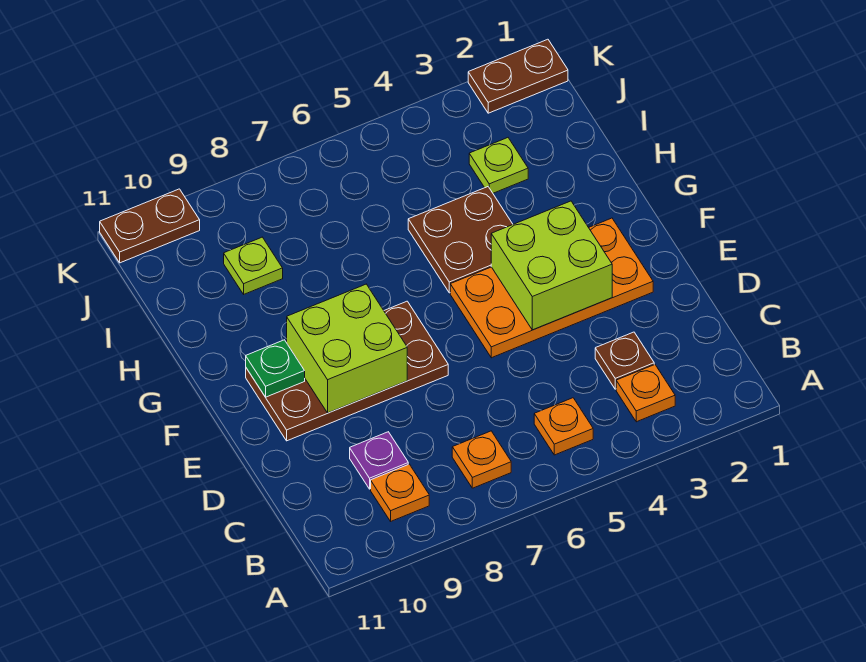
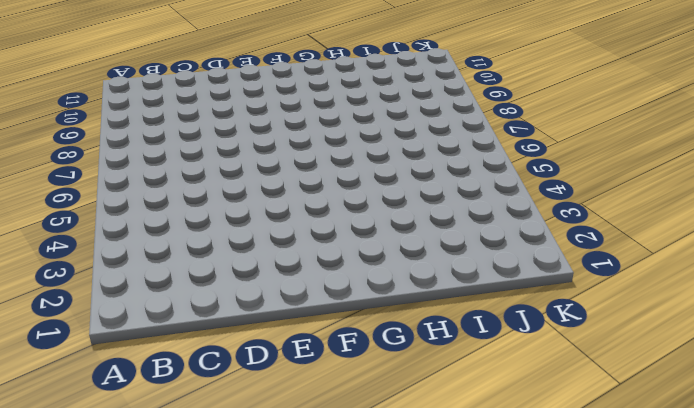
none -> orange 1x1 plate [616,364,675,422]
none -> orange 1x1 plate [534,398,593,455]
none -> orange 1x1 plate [452,431,511,488]

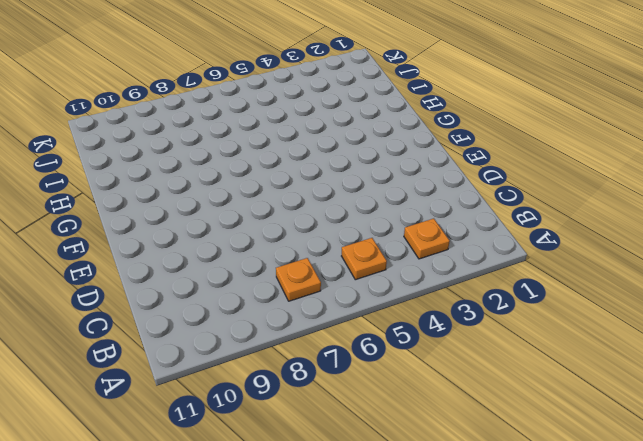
none -> orange 1x1 plate [371,464,429,521]
none -> brown 1x1 plate [595,332,654,389]
none -> purple 1x1 plate [350,432,408,489]

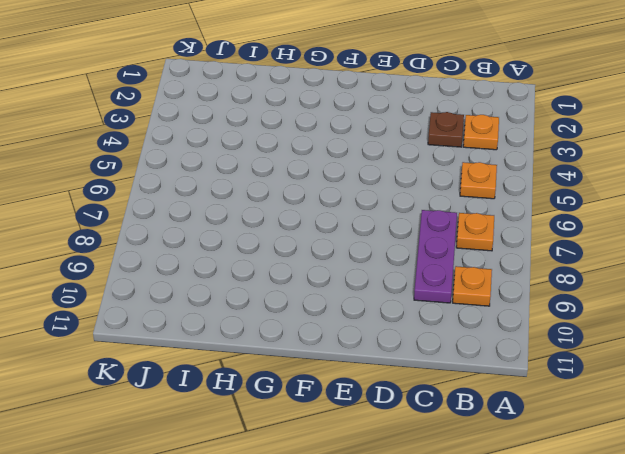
purple 1x3 plate [414,210,457,303] -> purple 1x1 plate [350,432,408,489]
none -> orange 2x4 plate [450,218,653,358]
none -> brown 2x4 plate [246,301,448,441]
none -> brown 2x2 plate [408,187,513,293]

